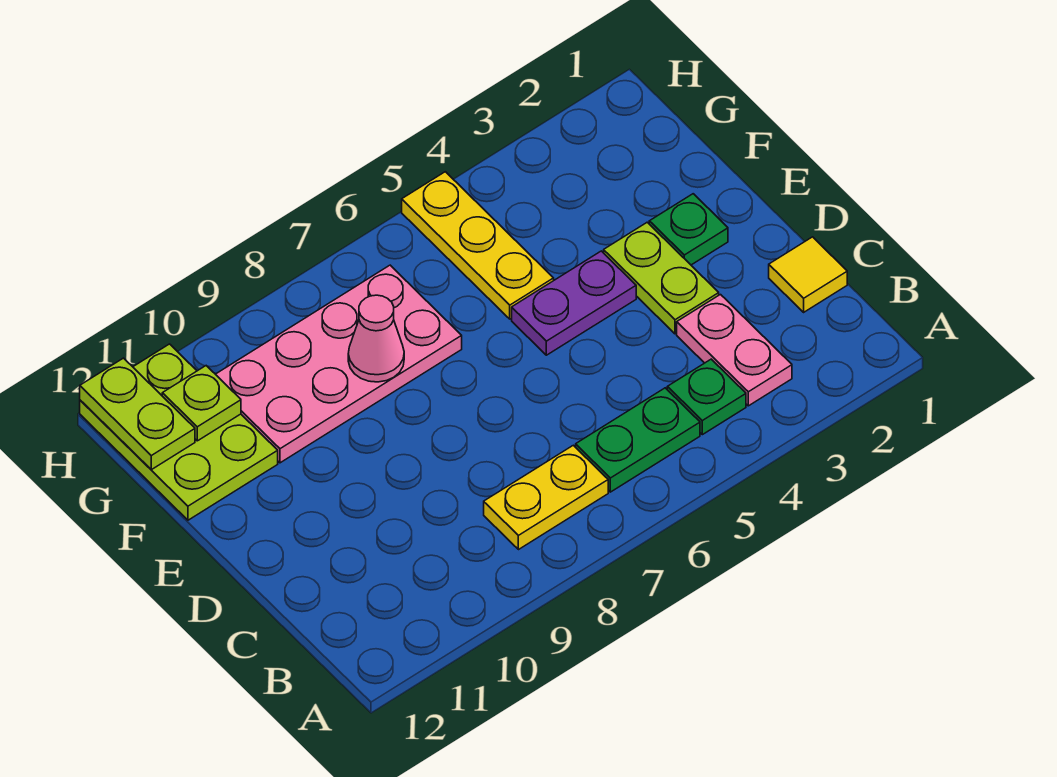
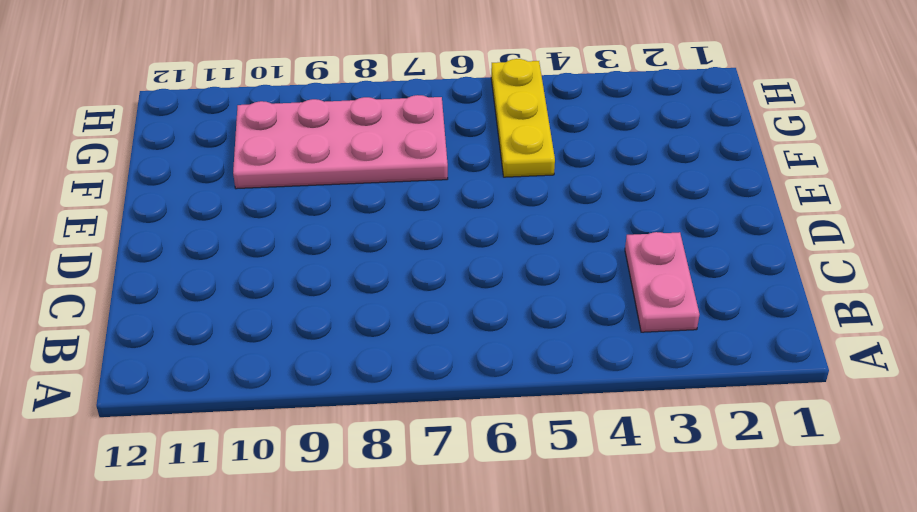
none -> green 1x1 plate [667,359,746,435]
none -> green 1x2 plate [576,388,700,492]
none -> yellow 1x2 plate [484,445,608,550]

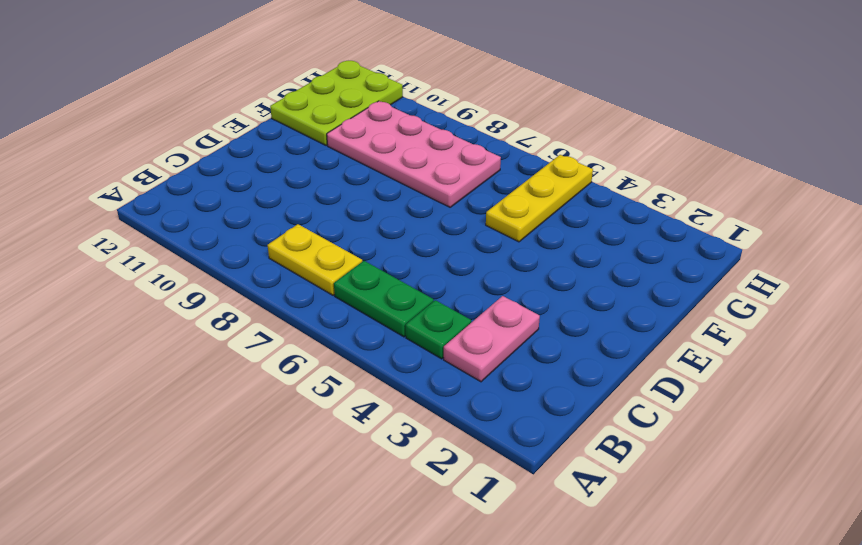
none -> yellow 1x1 tile [769,237,847,312]
none -> lime 1x2 plate [604,222,719,334]
none -> green 1x1 plate [649,194,728,265]

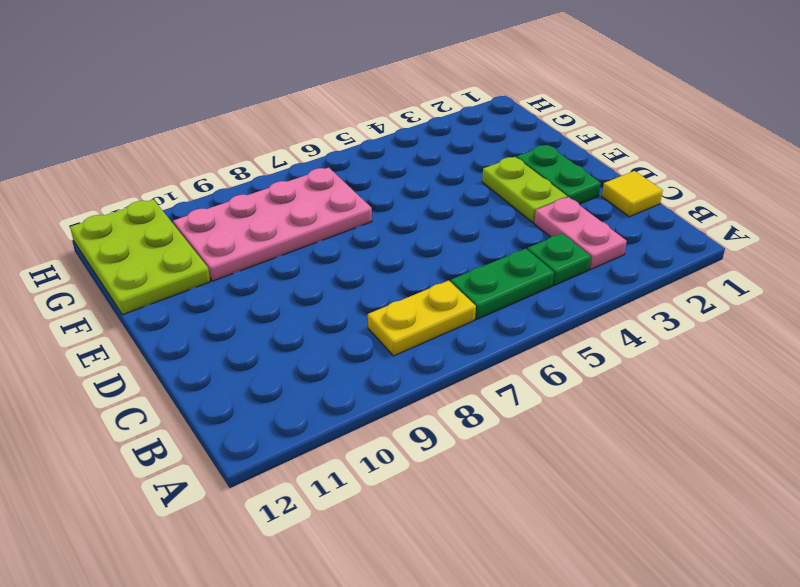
green 1x2 plate [517,145,601,204] -> green 1x1 plate [649,194,728,265]
none -> purple 1x2 plate [512,251,636,355]
none -> yellow 1x3 plate [402,172,554,319]
none -> pink 1x1 cone [348,295,404,382]

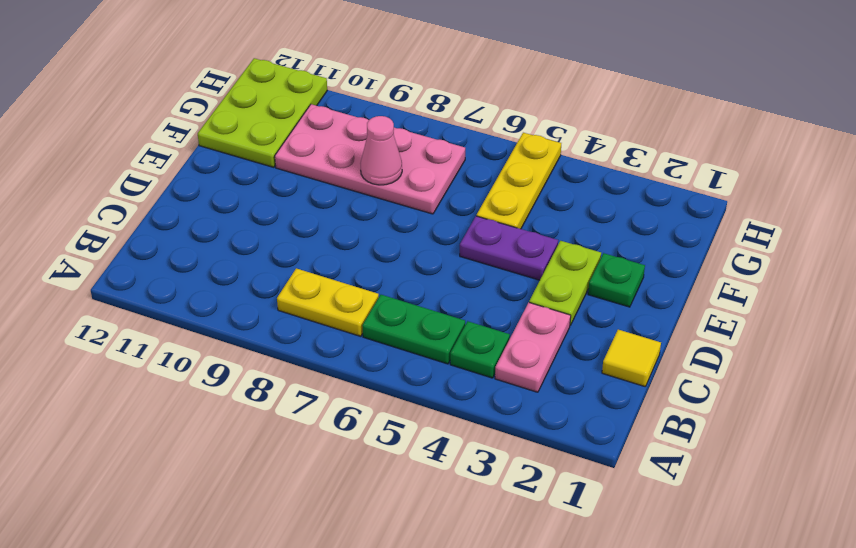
none -> lime 1x1 plate [162,366,241,441]
none -> lime 1x2 plate [80,358,195,470]

